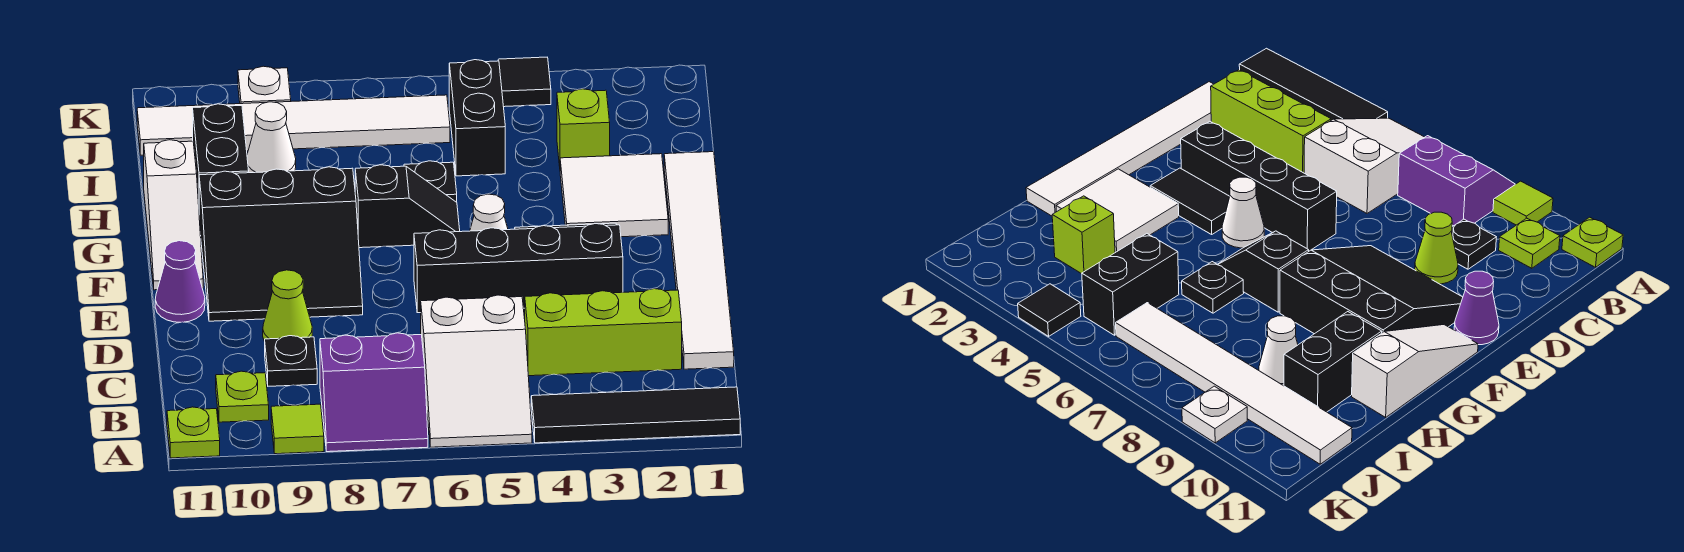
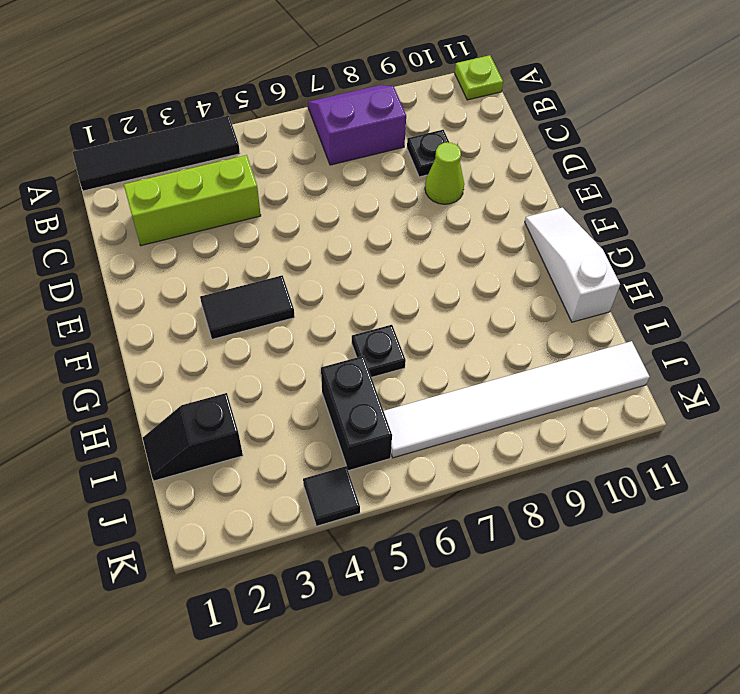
black 1x2 slope [143,393,243,481] -> black 1x2 slope moved to [355,165,460,248]
none -> white 2x3 slope [421,295,532,447]
none -> lime 1x1 tile [271,404,324,454]
none -> lime 1x1 plate [216,371,269,422]

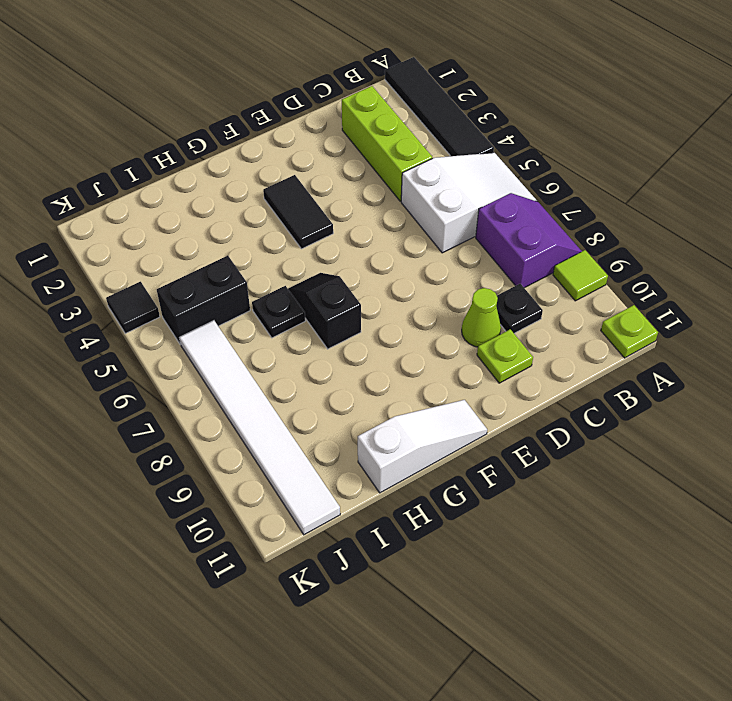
lime 1x1 plate [477,329,533,383] -> lime 1x1 plate moved to [216,371,269,422]
none -> white 1x6 tile [664,152,734,369]
none -> black 1x4 brick [414,224,623,313]
none -> black 3x3 slope [199,167,363,321]

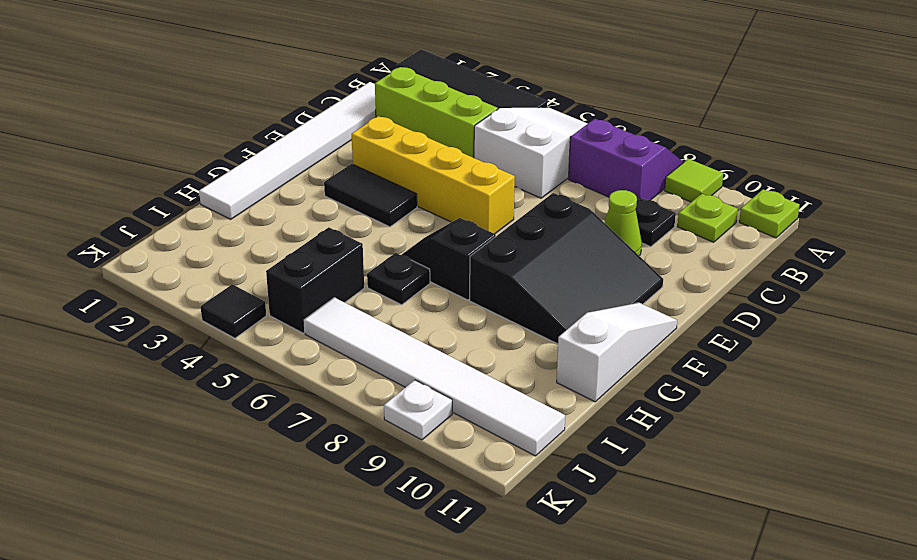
yellow 1x4 brick [352,116,515,234] -> black 1x4 brick [414,224,623,313]
black 3x3 slope [470,193,663,344] -> black 3x3 slope turned to [199,167,363,321]
none -> purple 1x1 cone [155,241,205,322]
none -> white 1x1 cone [470,194,508,231]
none -> white 2x2 tile [560,154,668,237]

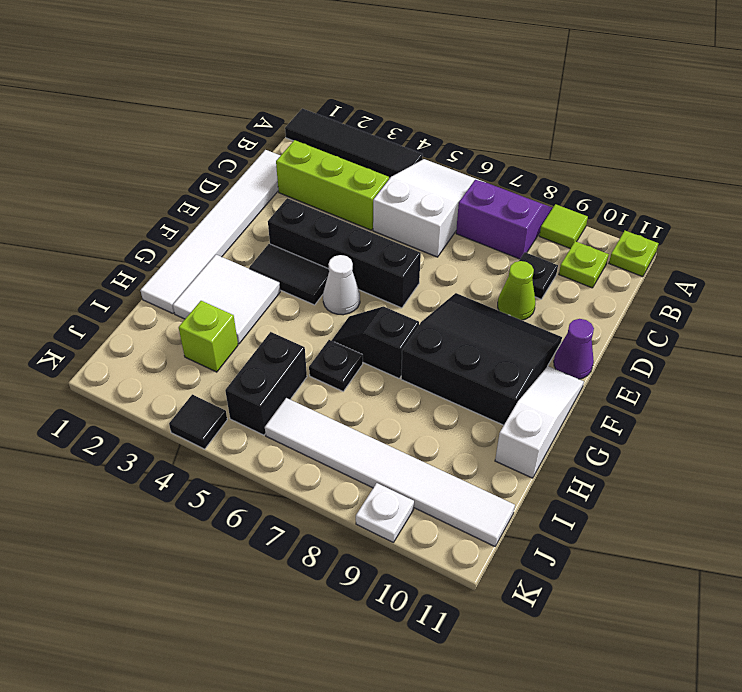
none -> black 1x2 brick [193,104,249,204]
none -> white 1x1 cone [247,102,296,173]

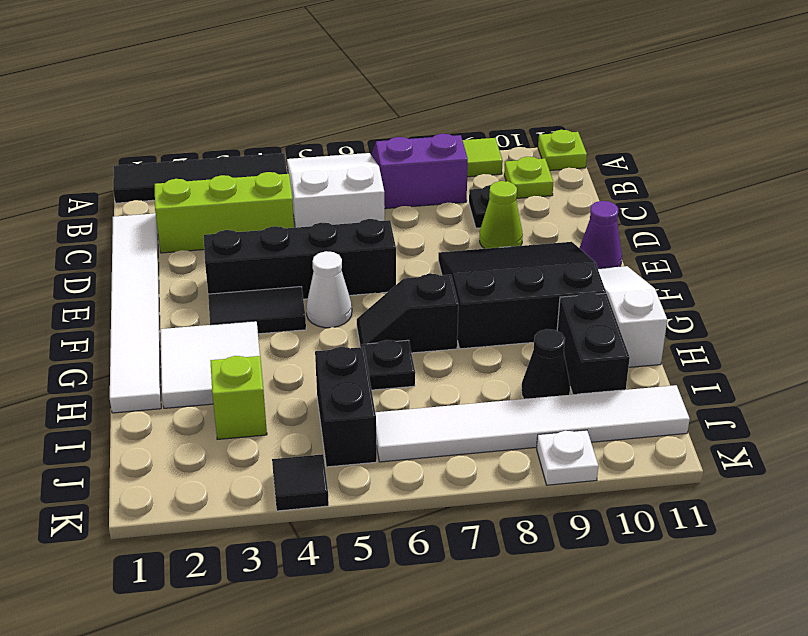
black 1x1 cone [521,329,570,399] -> white 1x1 cone [247,102,296,173]

